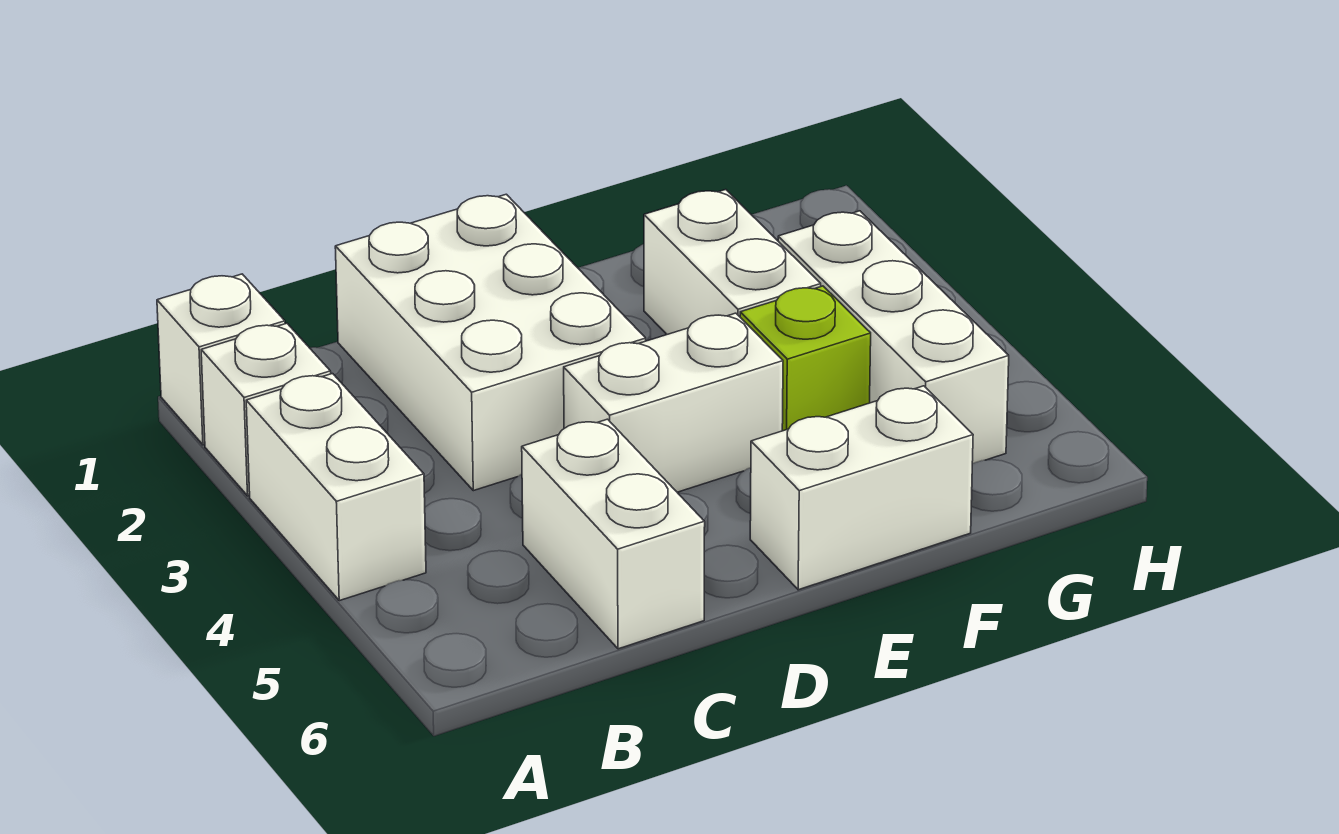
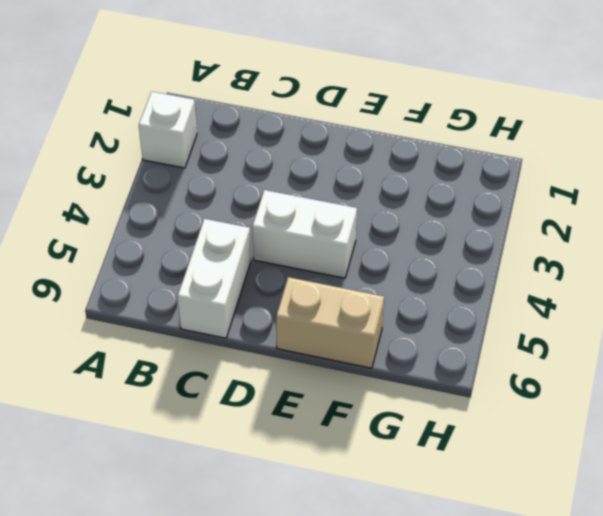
tan 1x2 brick [276,277,384,368] -> white 1x2 brick [750,386,973,590]
none -> white 1x1 brick [157,274,285,445]
none -> white 1x2 brick [246,374,426,601]

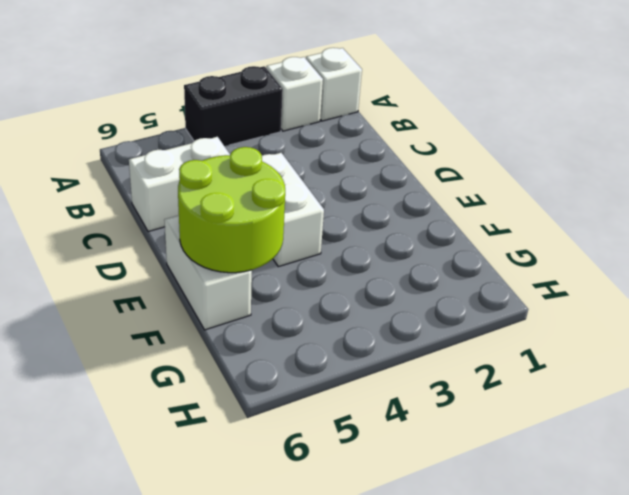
black 1x2 brick [184,66,283,146] -> white 1x2 brick [246,374,426,601]
lime 2x2 round brick [178,147,285,273] -> none
none -> white 2x3 brick [335,194,646,491]
none -> white 1x2 brick [644,190,821,334]

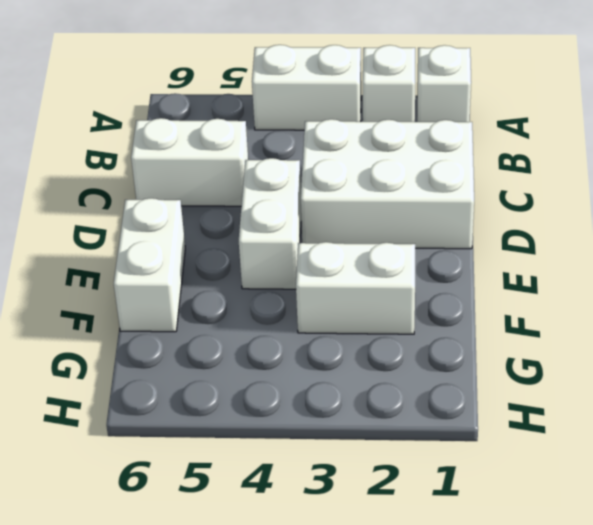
none -> lime 1x1 brick [740,286,871,431]
none -> white 1x3 brick [778,211,1009,464]

